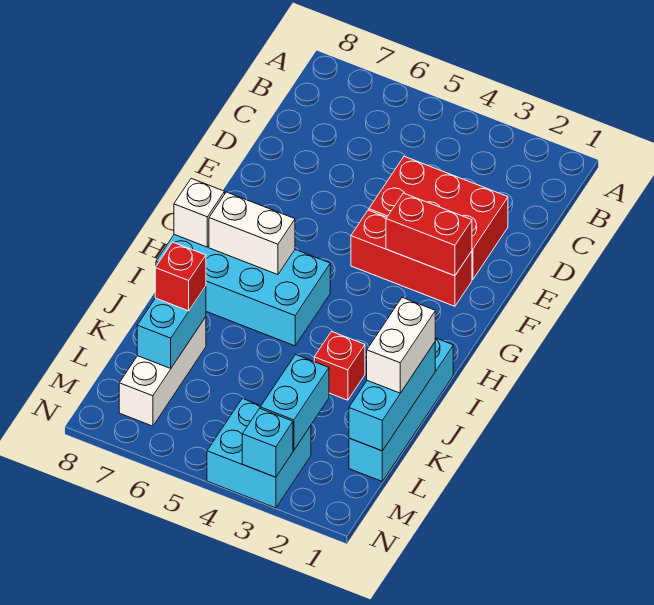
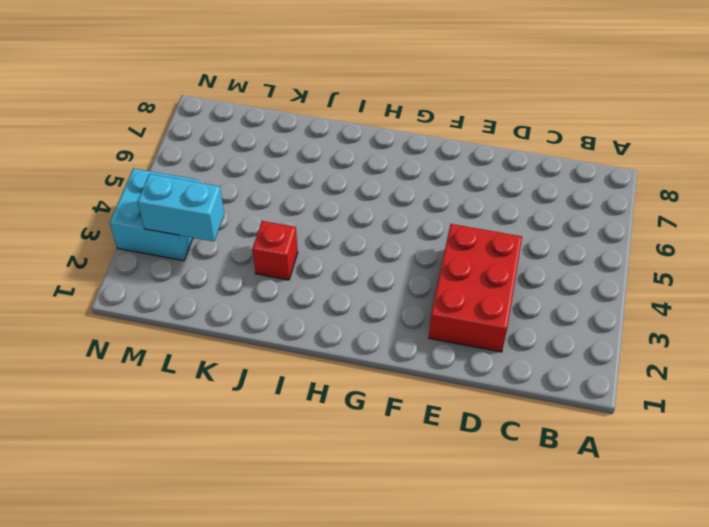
none -> red 1x3 brick [351,210,472,306]
none -> cyan 2x4 brick [156,235,330,346]
none -> cyan 1x4 brick [349,338,453,481]

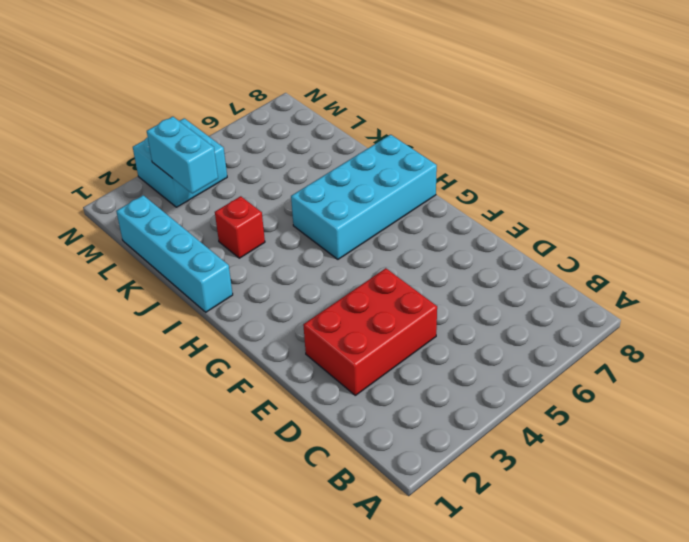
none -> red 1x3 brick [351,210,472,306]
none -> white 1x3 brick [119,317,206,426]
none -> red 1x2 brick [386,193,472,276]

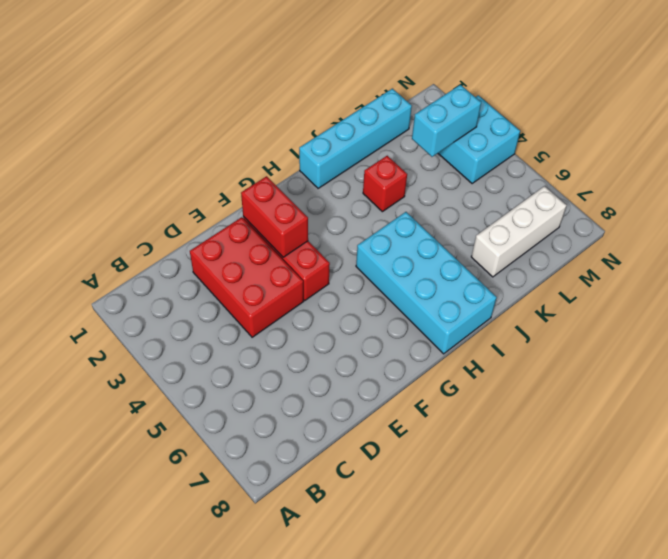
none -> white 1x2 brick [209,192,295,275]
none -> white 1x1 brick [174,178,225,247]
none -> cyan 1x3 brick [349,342,435,451]

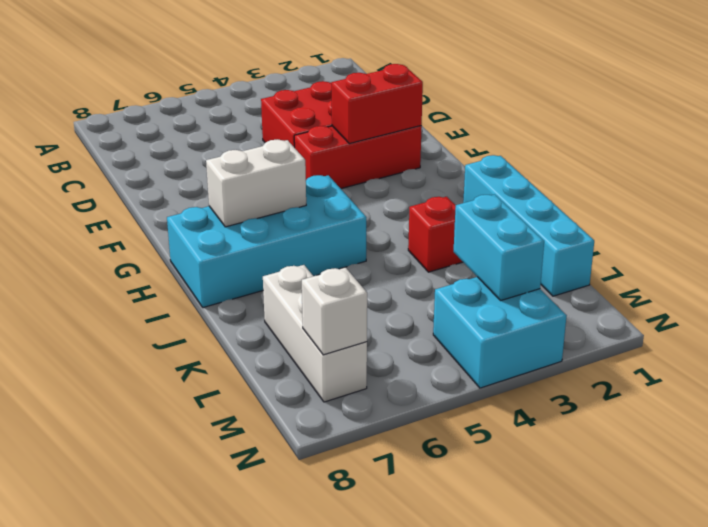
white 1x1 brick [302,267,367,355] -> white 1x1 brick moved to [174,178,225,247]
none -> cyan 1x3 brick [349,342,435,451]
none -> cyan 1x2 brick [137,286,206,368]
none -> cyan 1x1 brick [242,408,293,477]

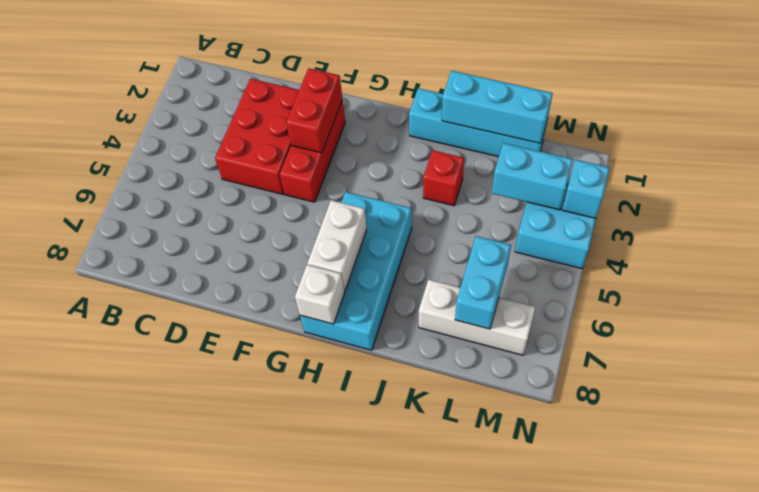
cyan 1x2 brick [455,236,511,329] -> cyan 1x2 brick turned to [137,286,206,368]
none -> white 1x2 brick [367,298,435,393]
none -> red 1x1 brick [155,242,206,311]

